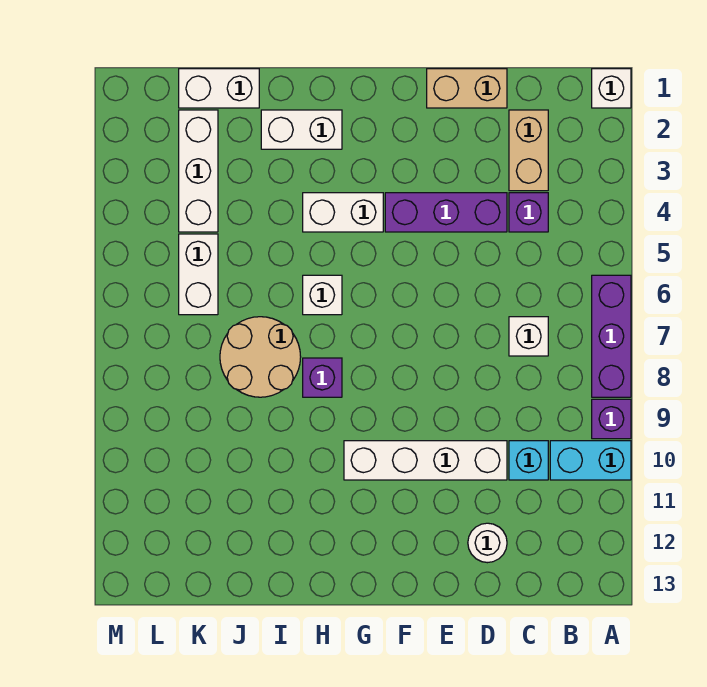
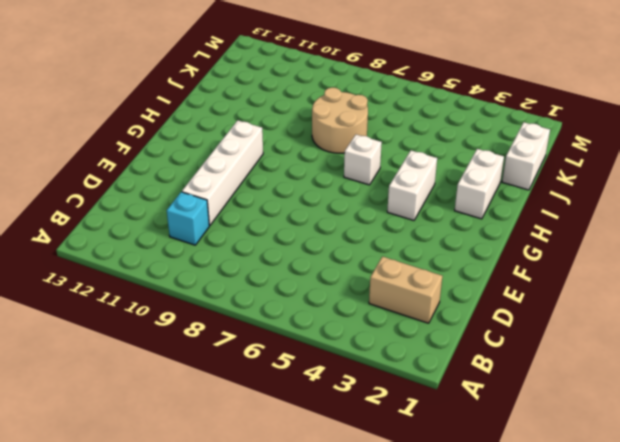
none -> white 1x1 brick [592,69,631,108]
none -> purple 1x3 brick [592,275,631,397]
none -> purple 1x1 brick [592,399,631,439]

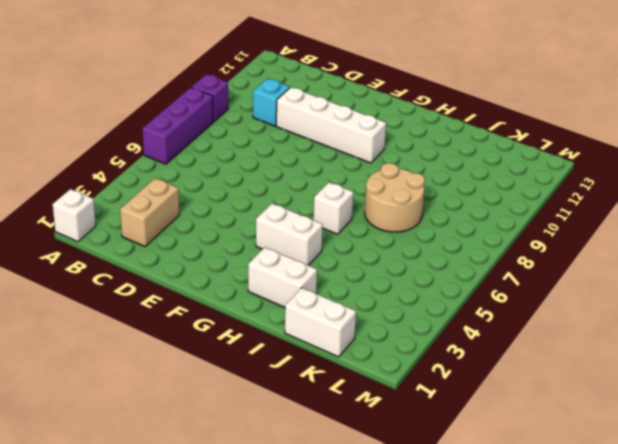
none -> cyan 1x2 brick [550,441,631,480]
none -> purple 1x1 brick [509,193,548,232]
none -> white 1x1 brick [509,317,548,356]

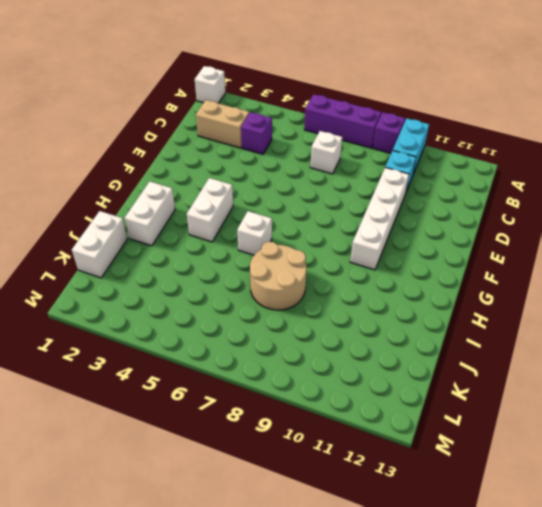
none -> tan 1x2 brick [427,69,507,108]
none -> purple 1x3 brick [385,193,507,232]
none -> white 1x1 round brick [468,523,507,563]

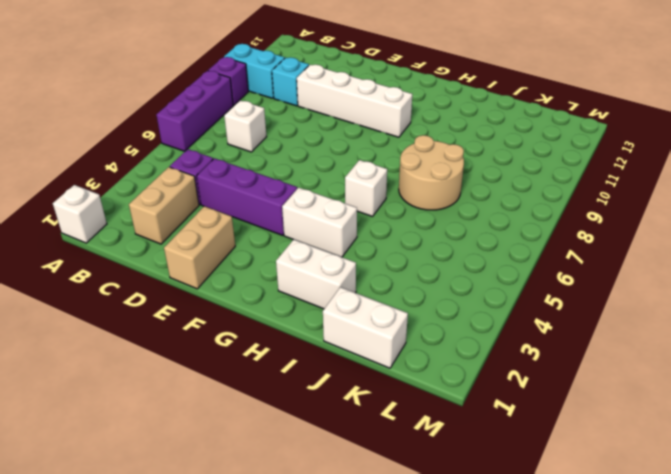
tan 1x2 brick [164,206,235,289] -> tan 1x2 brick turned to [427,69,507,108]
none -> white 1x1 round brick [468,523,507,563]
none -> purple 1x1 brick [303,358,342,397]
none -> white 1x3 brick [179,110,218,232]

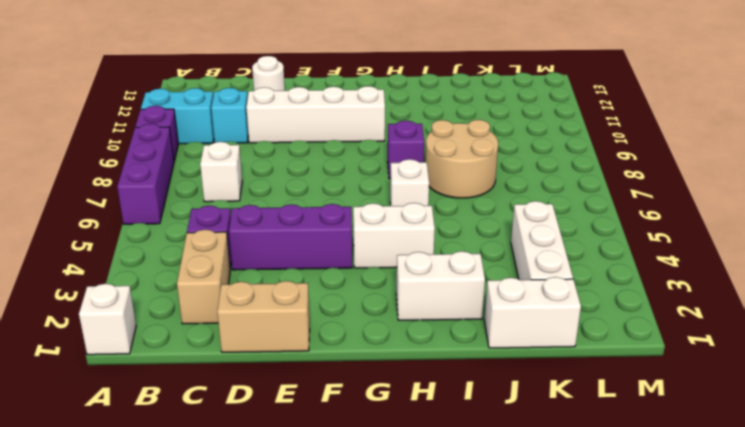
none -> white 1x2 brick [179,234,218,315]

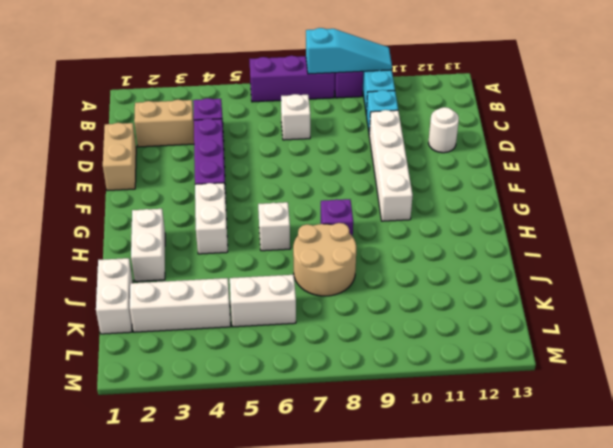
cyan 1x3 slope [306,28,392,74] -> none
none -> white 1x1 brick [592,69,631,108]

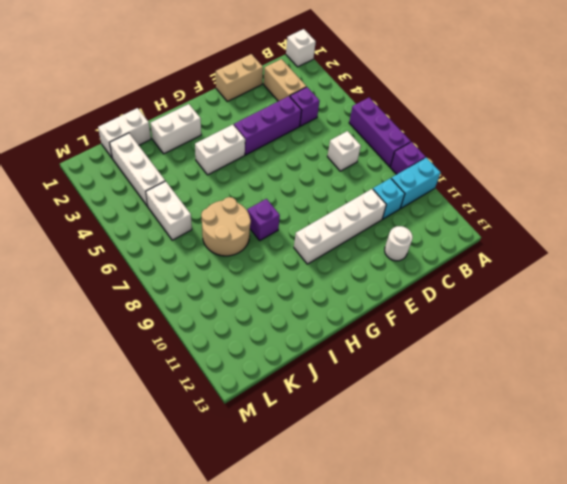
none -> white 1x1 brick [303,275,342,315]

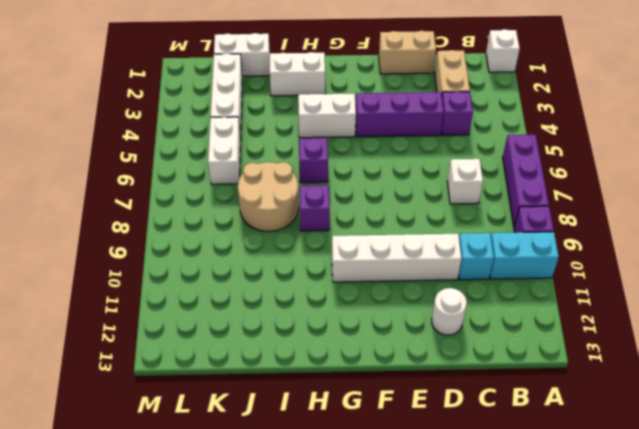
purple 1x1 brick [299,138,328,183] -> white 1x1 brick [303,275,342,315]

